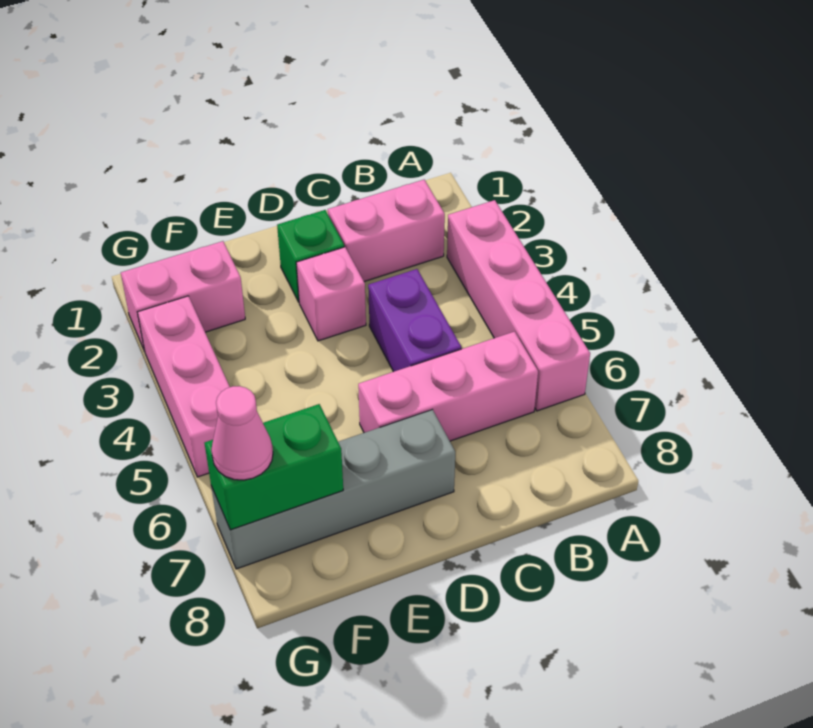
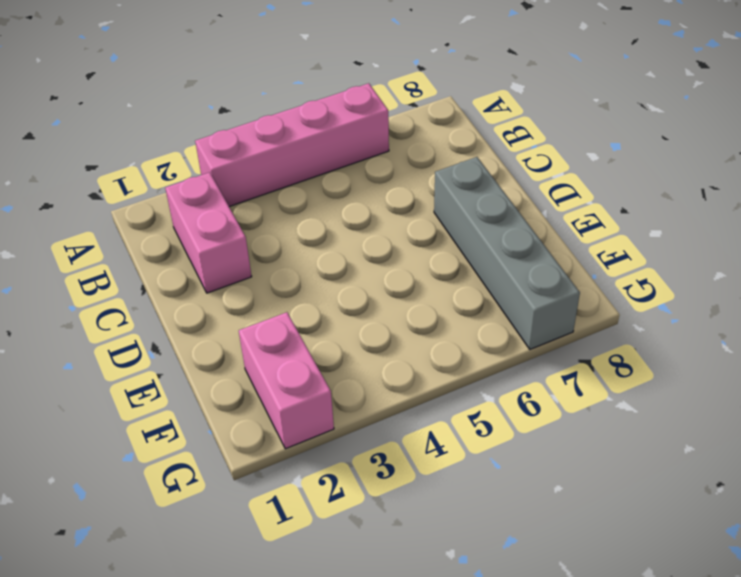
none -> pink 1x3 brick [358,332,538,441]
none -> purple 1x2 brick [368,269,461,372]

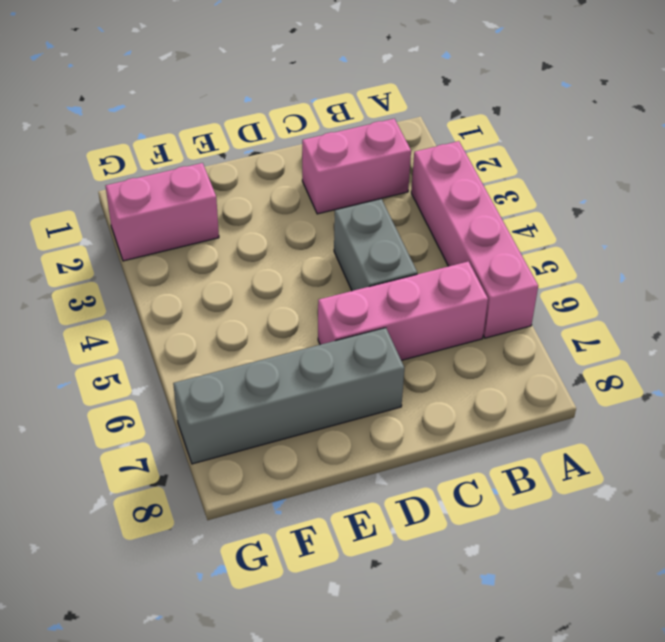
grey 1x2 brick [334,199,417,291] -> purple 1x2 brick [368,269,461,372]
none -> green 1x1 brick [277,210,344,302]
none -> pink 1x1 brick [296,247,366,341]

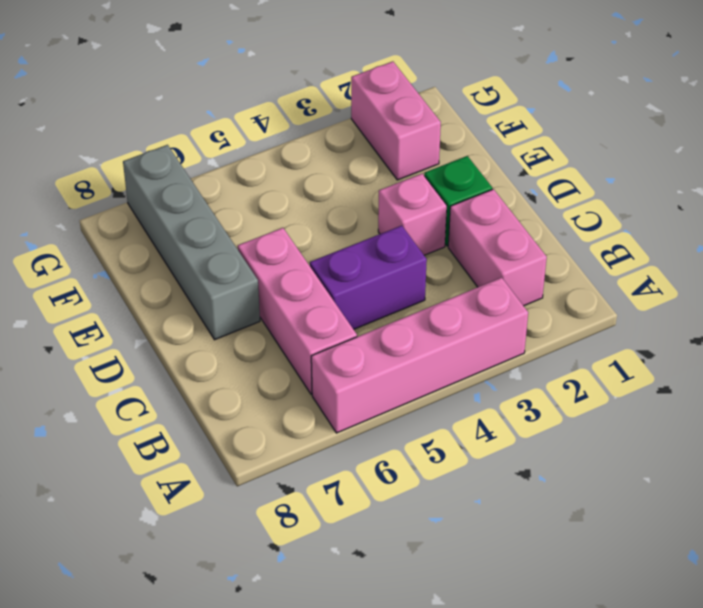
none -> pink 1x3 brick [137,296,230,477]
none -> green 1x2 brick [205,404,343,530]

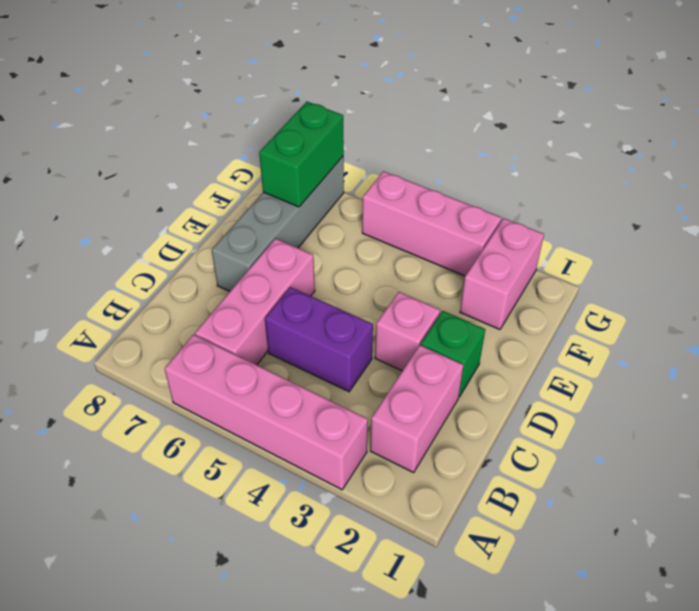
none -> pink 1x1 cone [211,386,273,480]

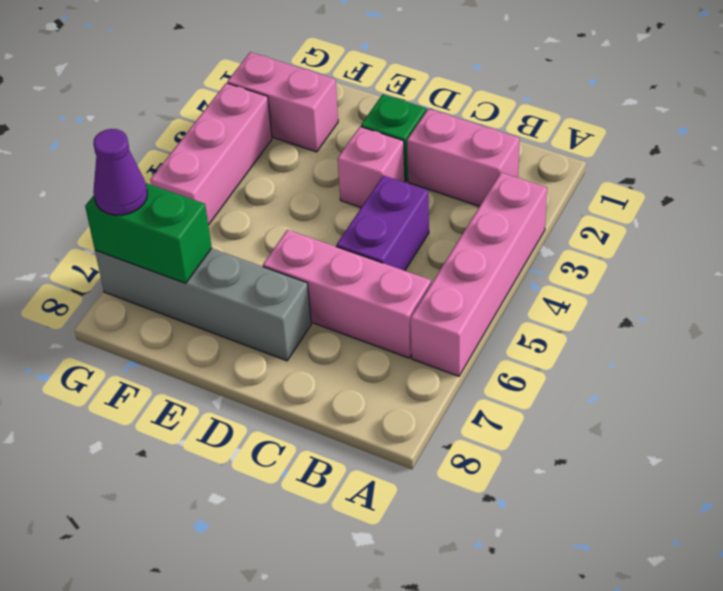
purple 1x1 cone [93,129,147,215] -> pink 1x1 cone [211,386,273,480]

